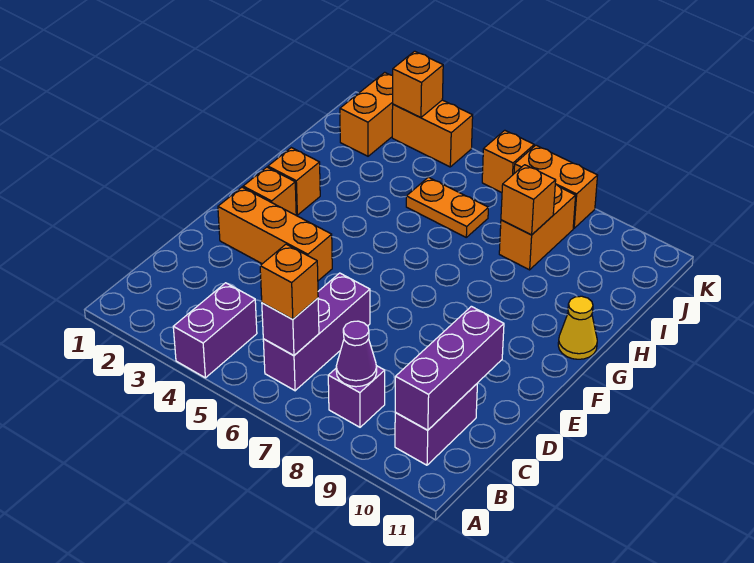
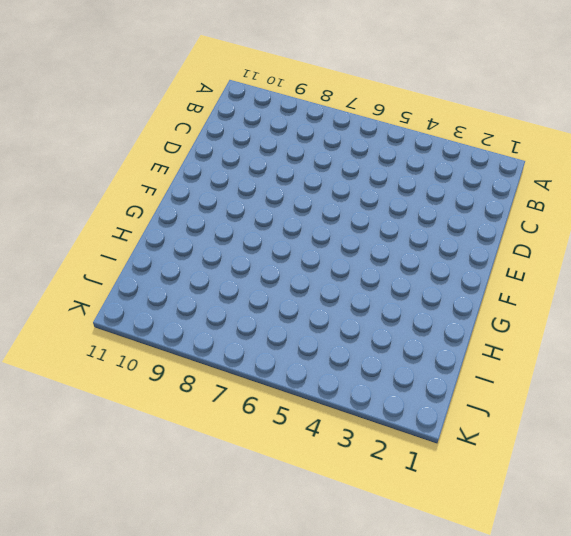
none -> purple 1x2 brick [173,283,257,378]
none -> purple 1x3 brick [263,273,370,391]
none -> purple 1x1 brick [328,366,385,427]

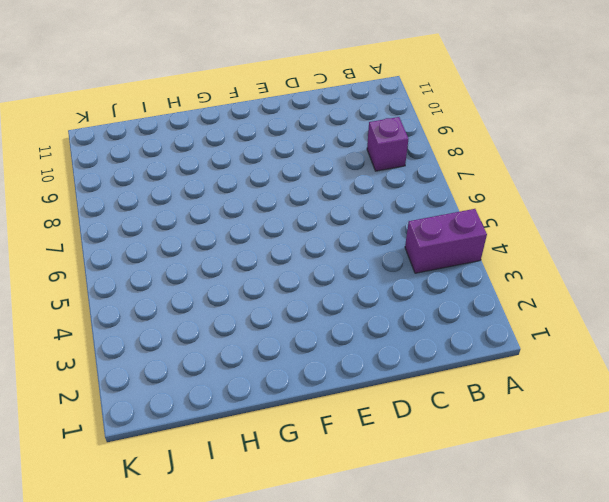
none -> purple 1x3 brick [263,273,370,391]
none -> purple 1x2 brick [395,384,477,465]
none -> orange 1x3 brick [218,187,332,281]

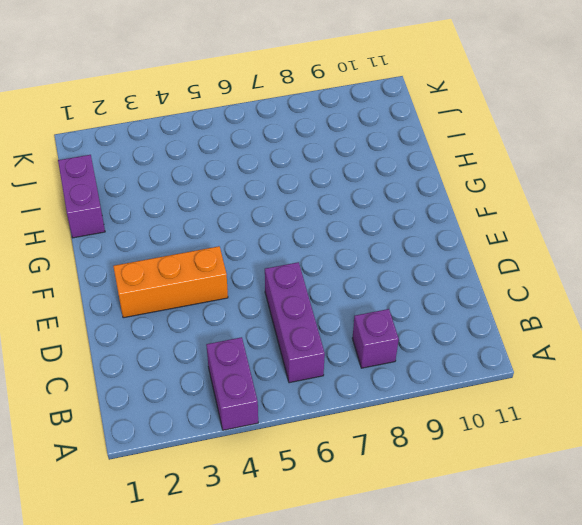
purple 1x2 brick [58,155,105,238] -> purple 1x2 brick moved to [395,384,477,465]
none -> orange 1x1 brick [243,167,296,215]
none -> orange 1x1 brick [268,148,320,215]
none -> yellow 1x1 cone [558,296,597,359]

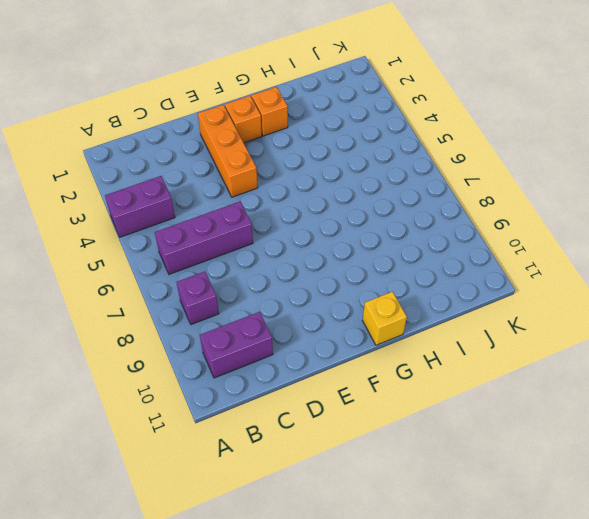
yellow 1x1 brick [363,292,407,345] -> yellow 1x1 cone [558,296,597,359]
none -> orange 1x2 plate [406,177,488,237]
none -> orange 1x2 brick [499,185,576,270]
none -> orange 1x2 brick [340,72,393,156]

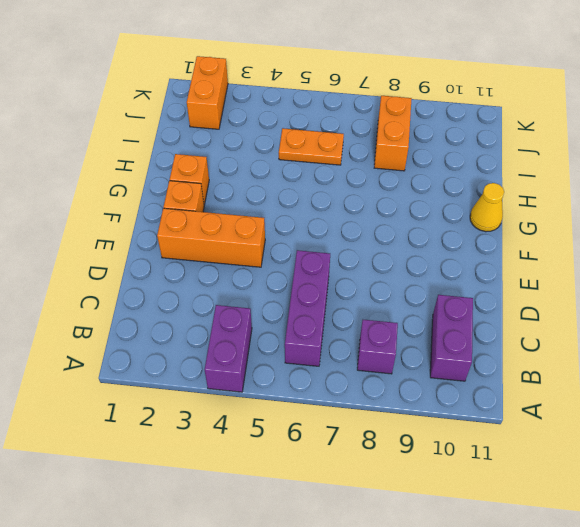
none -> orange 1x2 brick [392,100,473,167]
none -> orange 1x1 brick [482,130,534,193]
none -> orange 1x2 brick [514,145,598,228]

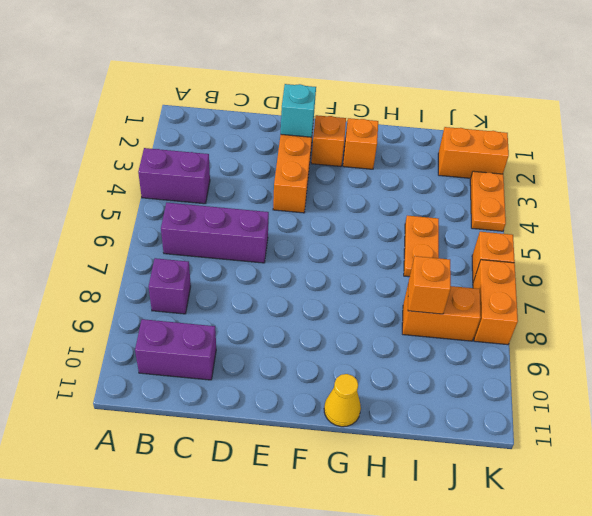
cyan 1x1 brick [281,84,316,137] -> none
orange 1x2 plate [470,171,506,231] -> orange 1x2 brick [392,100,473,167]
none -> purple 1x1 brick [262,298,319,356]
none -> purple 1x1 cone [336,321,377,387]
none -> purple 1x3 brick [395,306,504,430]

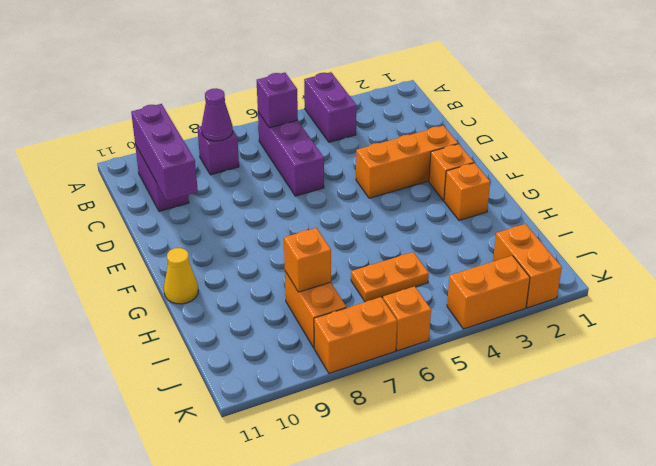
none -> orange 1x1 brick [393,51,443,118]
none -> orange 1x1 brick [260,244,318,319]

